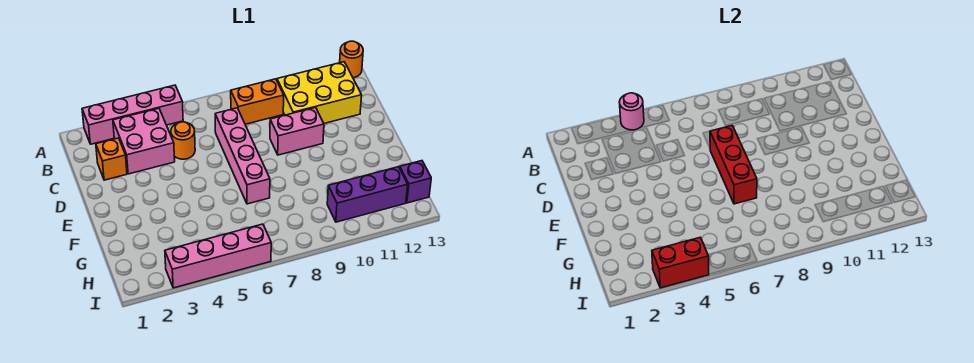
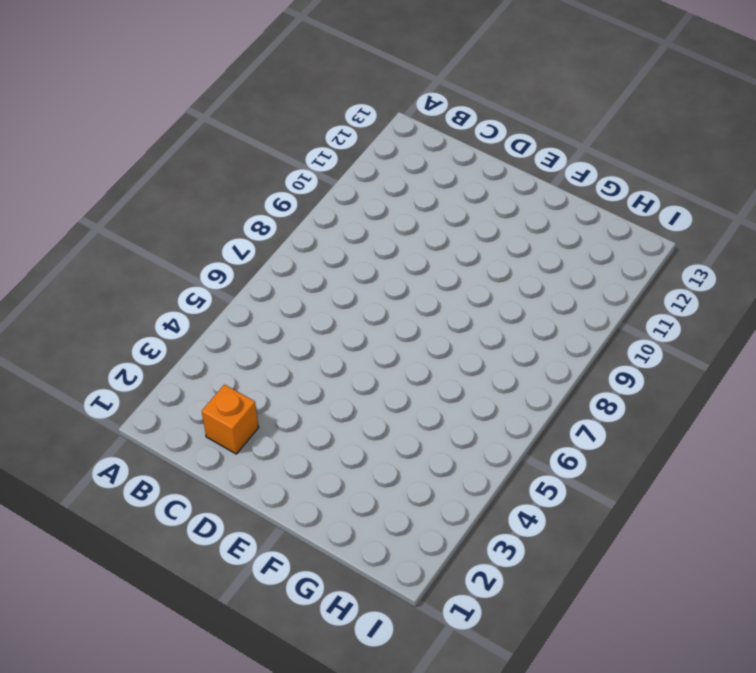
none -> pink 1x4 brick [82,85,183,144]
none -> orange 1x1 round brick [340,41,363,78]
none -> pink 2x2 brick [113,108,175,174]

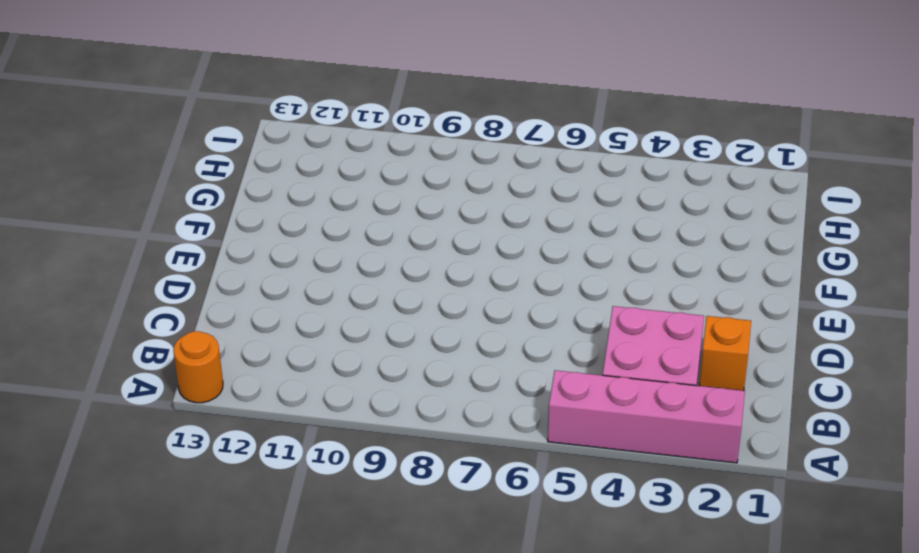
none -> orange 1x2 brick [231,79,284,124]
none -> yellow 2x3 brick [277,62,362,123]
none -> orange 1x1 round brick [171,122,195,159]

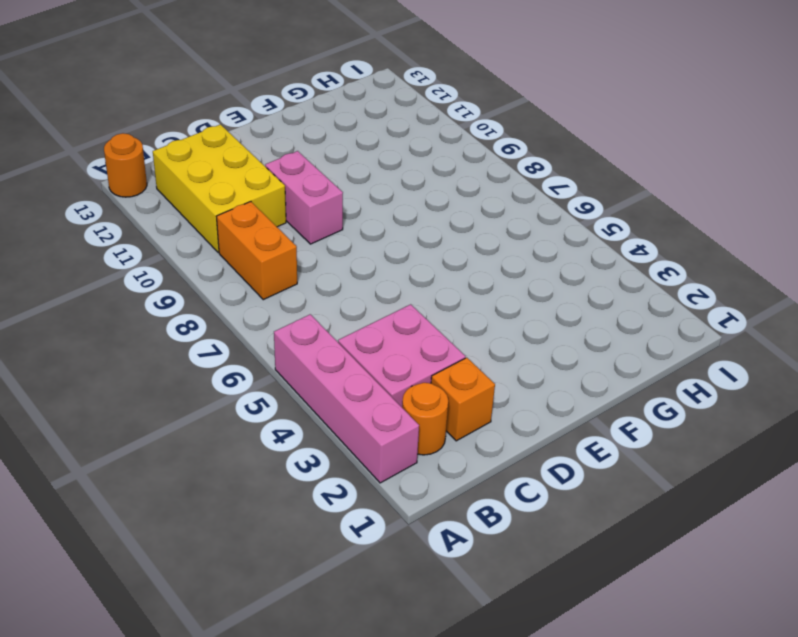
orange 1x1 round brick [402,383,448,455] -> orange 1x1 round brick moved to [171,122,195,159]
none -> pink 1x4 brick [215,108,270,204]
none -> purple 1x3 brick [327,167,408,222]
none -> purple 1x1 brick [400,161,431,203]

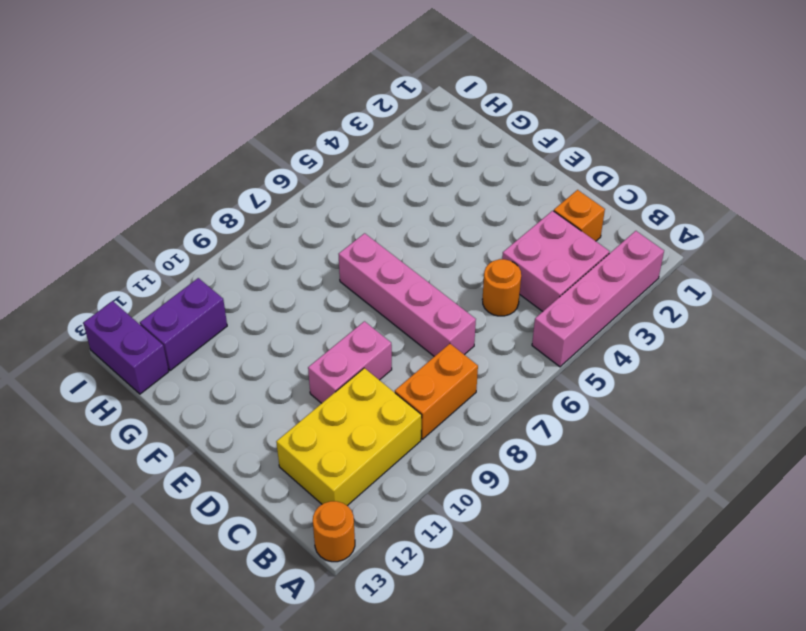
purple 1x2 brick [140,278,227,371] -> purple 1x3 brick [327,167,408,222]
purple 1x2 brick [83,301,169,394] -> purple 1x1 brick [400,161,431,203]
none -> pink 1x4 brick [165,224,271,288]
none -> pink 1x1 round brick [619,93,644,130]
none -> red 1x3 brick [710,126,757,204]

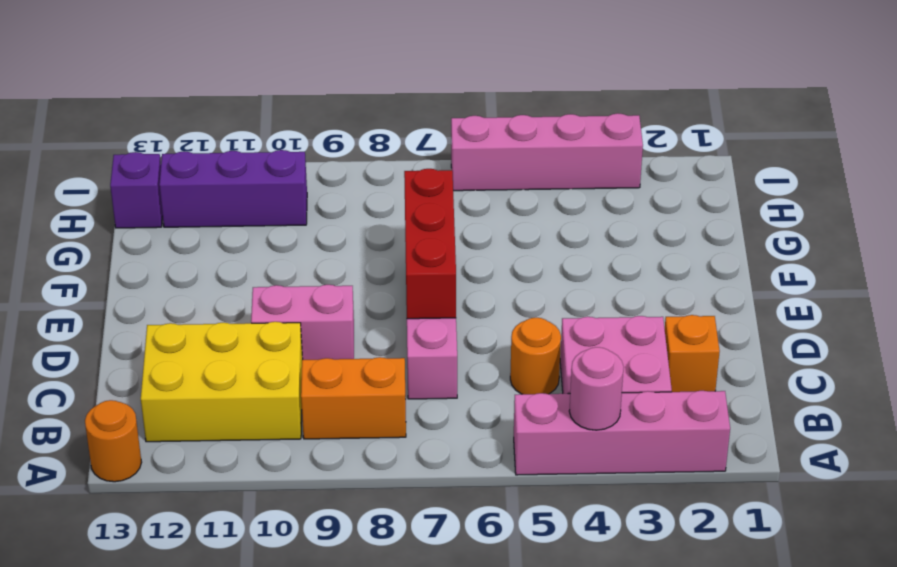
none -> red 1x2 brick [652,237,709,288]

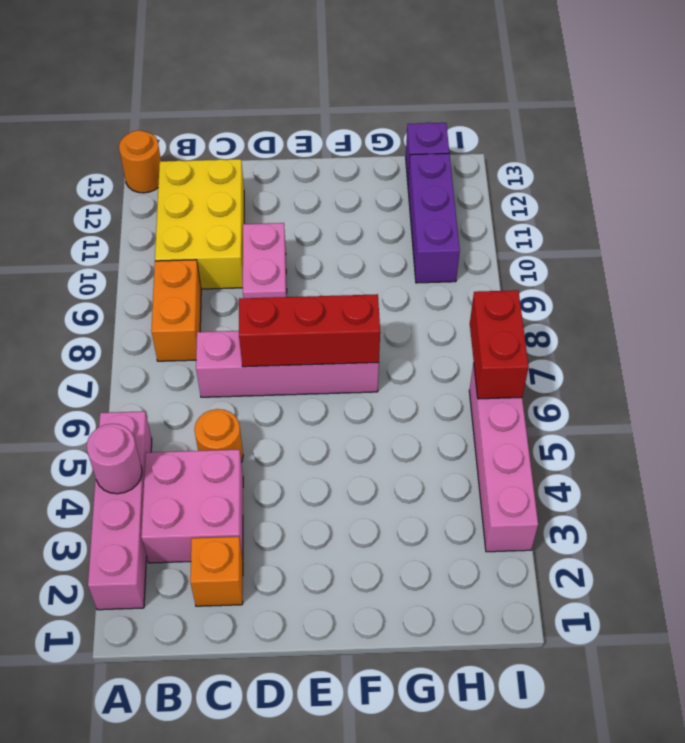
red 1x2 brick [470,290,529,399] -> red 1x2 brick moved to [652,237,709,288]

